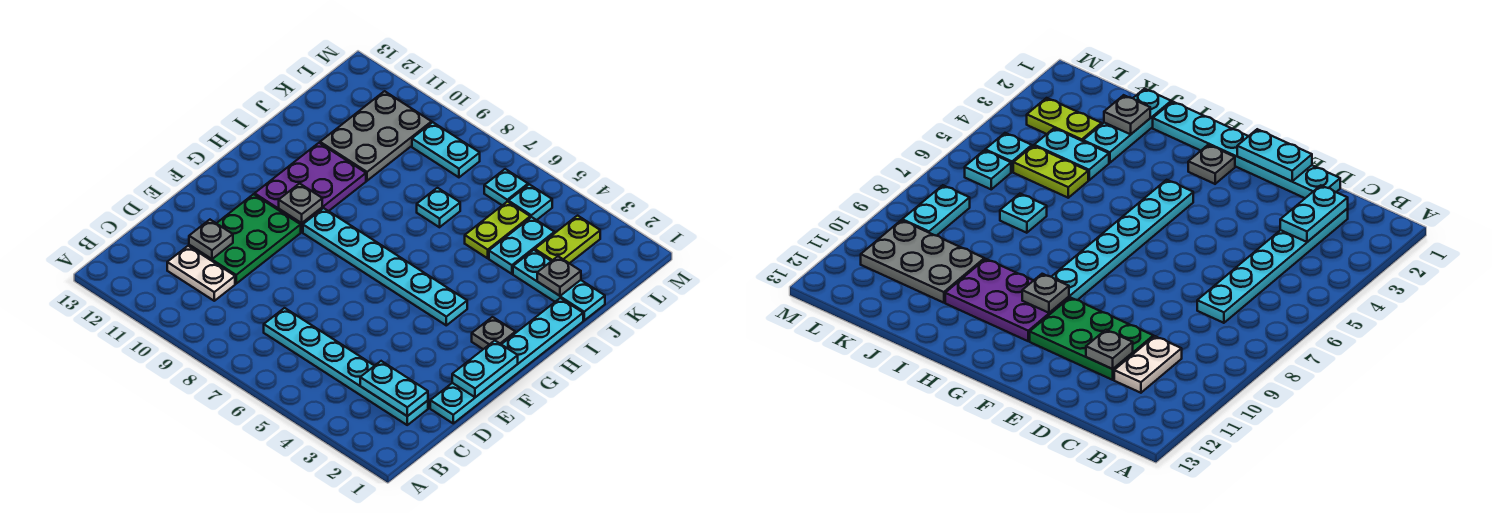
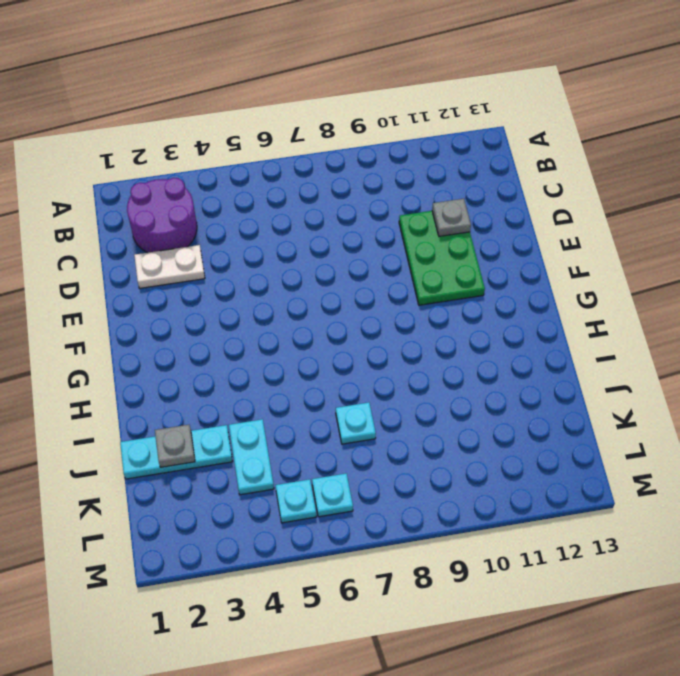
purple 2x2 round brick [127,178,197,253] -> cyan 1x6 plate [264,308,428,425]
white 1x2 plate [134,245,205,288] -> white 1x2 plate moved to [167,246,235,301]
none -> cyan 1x6 plate [430,298,583,423]
none -> grey 1x1 plate [472,317,515,349]
none -> cyan 1x6 plate [303,208,467,325]

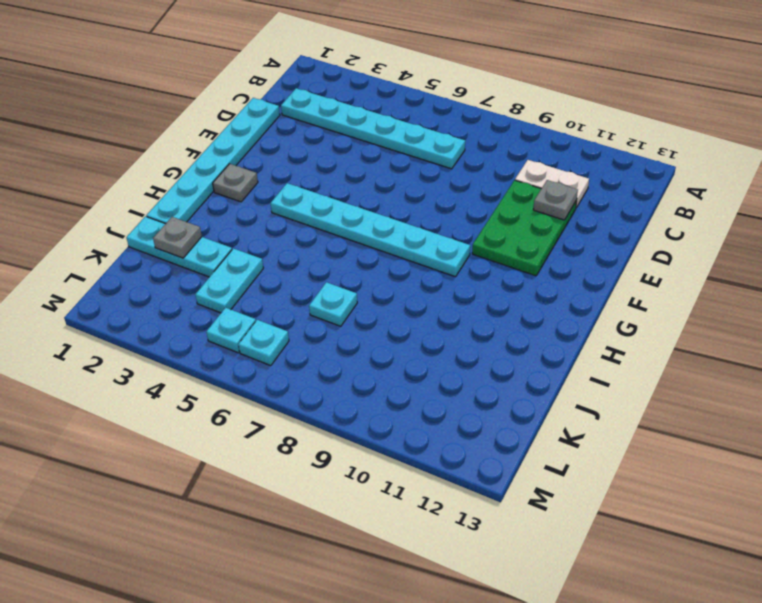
none -> purple 2x3 plate [255,143,366,232]
none -> lime 1x2 plate [465,202,530,258]
none -> grey 2x3 plate [320,91,432,181]

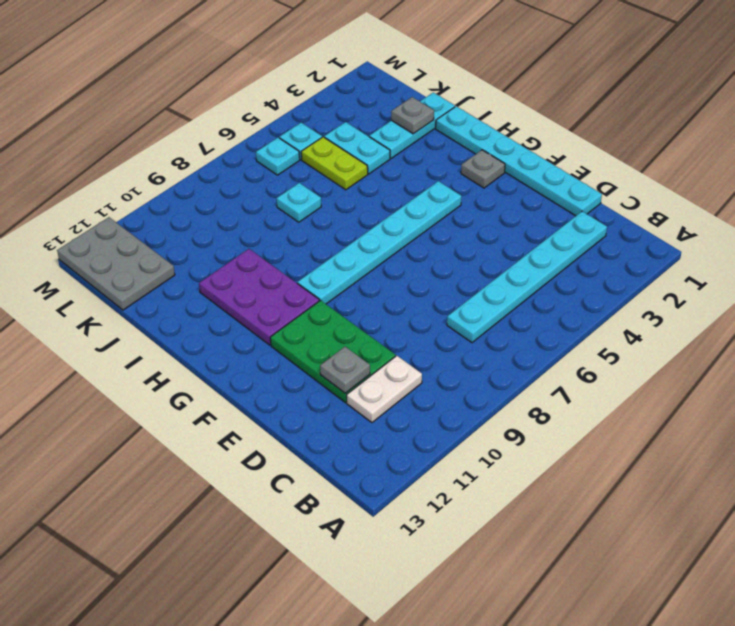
grey 2x3 plate [57,217,175,310] -> grey 2x3 plate moved to [320,91,432,181]
none -> lime 1x2 plate [535,216,600,263]
none -> cyan 1x2 plate [412,122,480,177]
none -> cyan 1x2 plate [360,361,428,416]

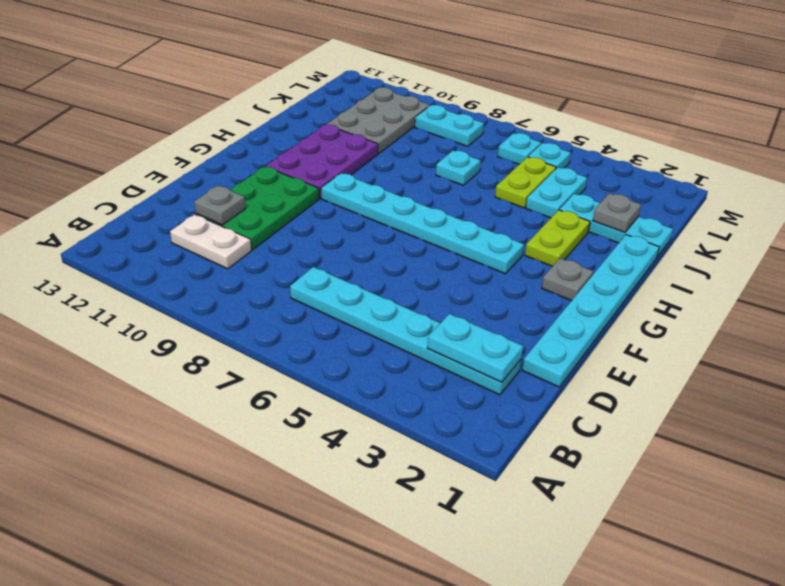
lime 1x2 plate [525,210,590,266] -> lime 1x2 plate moved to [535,216,600,263]
none -> cyan 1x2 plate [452,341,518,397]
none -> grey 1x1 plate [279,184,322,223]

